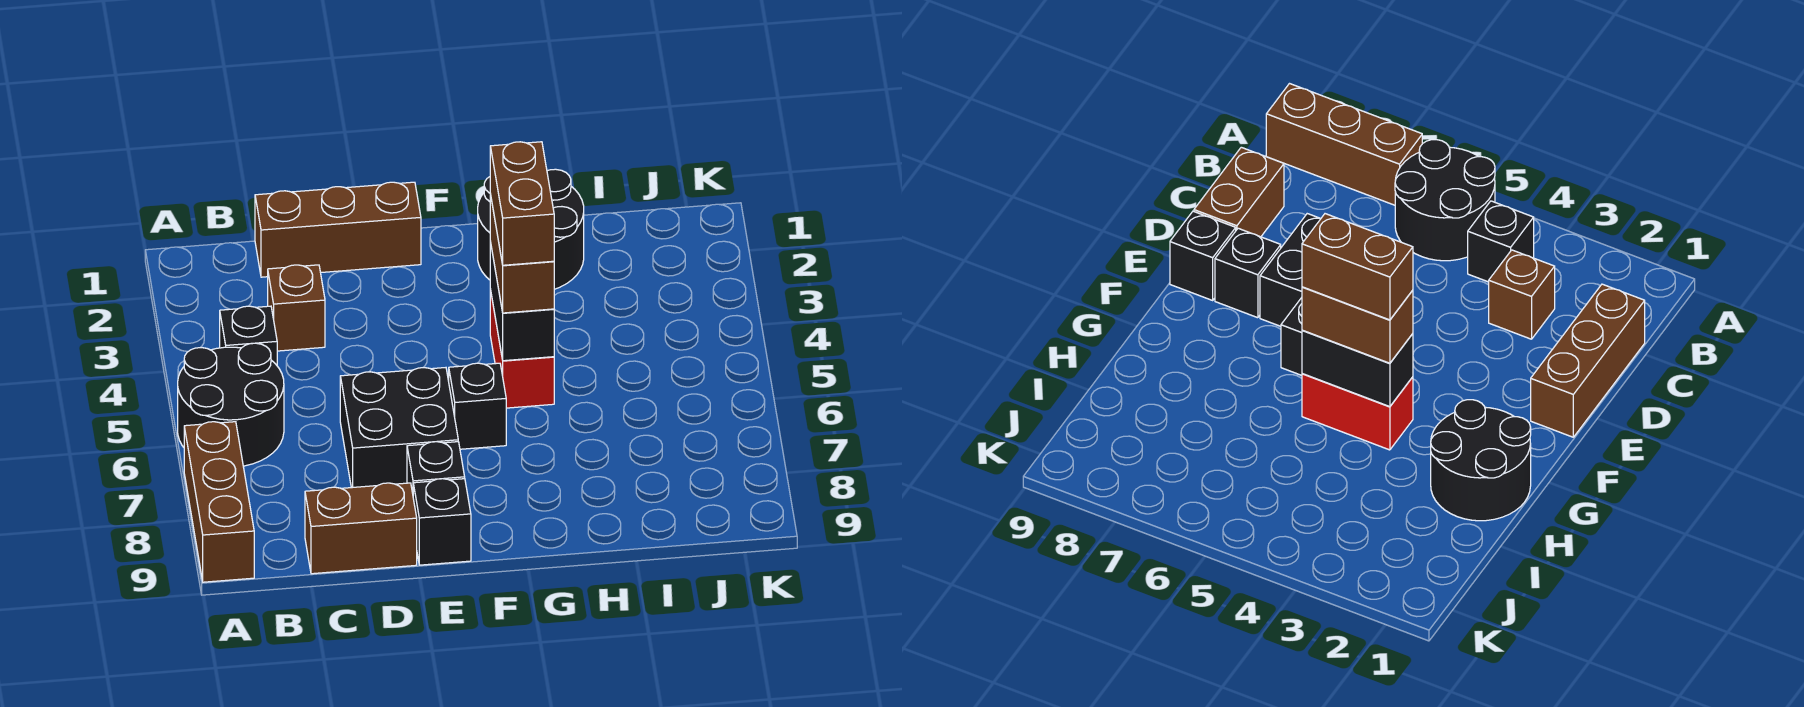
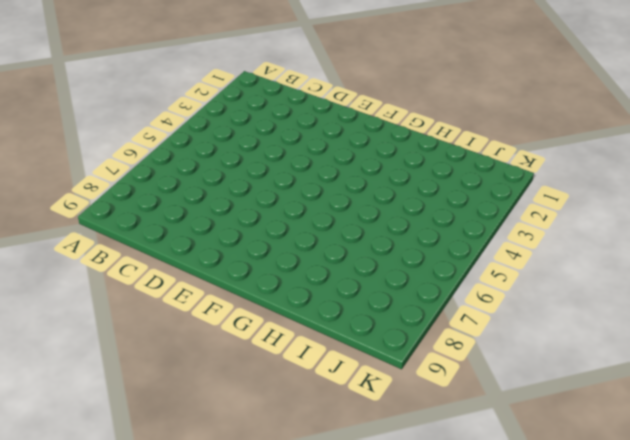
none -> black 2x2 round brick [178,343,284,466]
none -> brown 1x3 brick [184,422,254,582]
none -> black 1x1 brick [220,306,277,365]

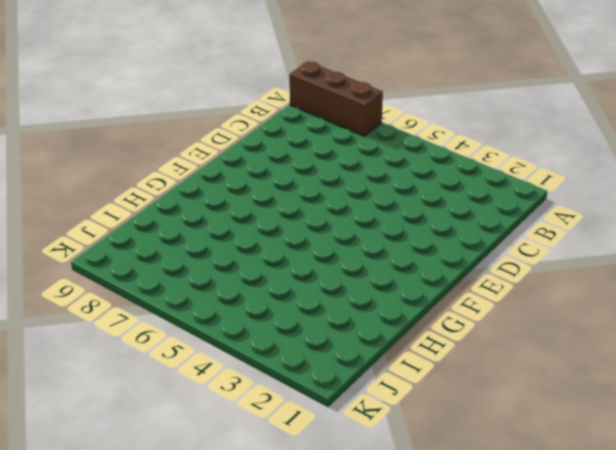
none -> black 2x2 round brick [178,343,284,466]
none -> black 1x1 brick [220,306,277,365]
none -> brown 1x3 brick [255,182,421,277]

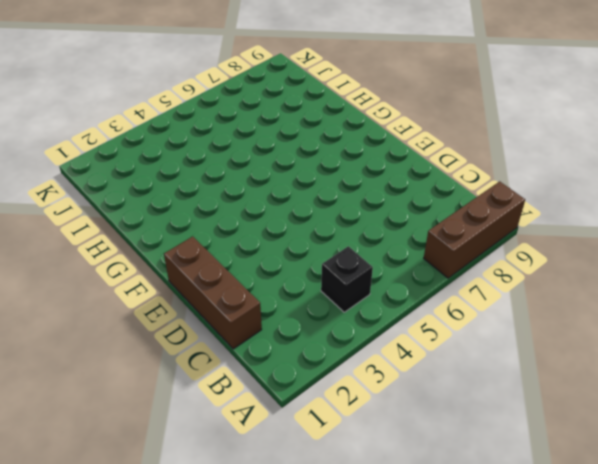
none -> black 2x2 round brick [178,343,284,466]
none -> brown 1x1 brick [268,265,325,351]
none -> brown 1x2 brick [305,483,417,574]

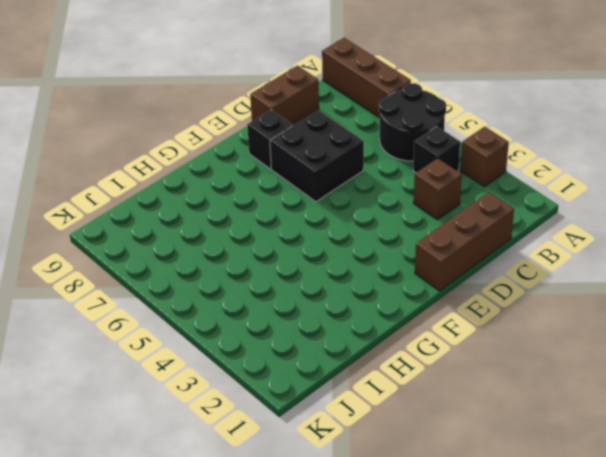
brown 1x1 brick [461,127,509,187] -> none
none -> black 1x1 brick [413,479,471,565]
none -> black 1x1 brick [449,363,506,449]
none -> black 2x2 round brick [478,169,584,289]

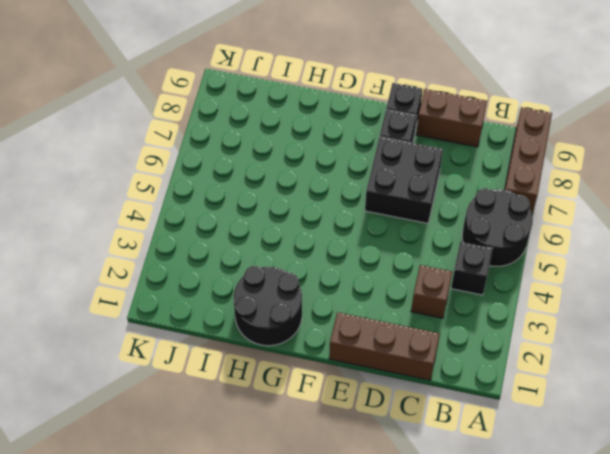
none -> black 1x1 brick [449,363,506,449]
none -> red 1x2 brick [490,290,554,408]
none -> black 1x2 brick [490,242,554,361]

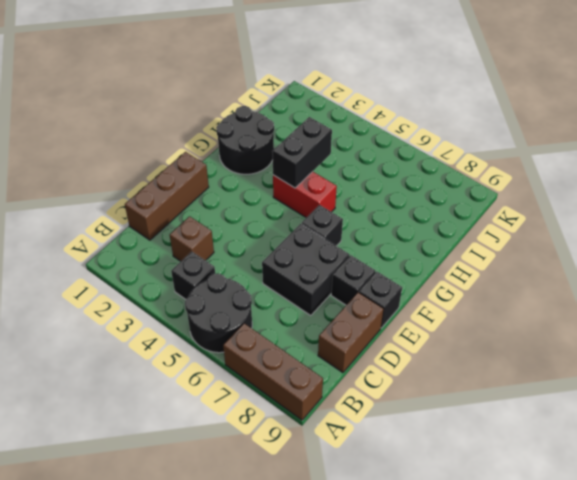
black 1x2 brick [272,117,332,188] -> black 1x2 brick turned to [490,242,554,361]
none -> brown 1x2 brick [490,194,554,313]
none -> brown 1x2 brick [490,142,554,265]

